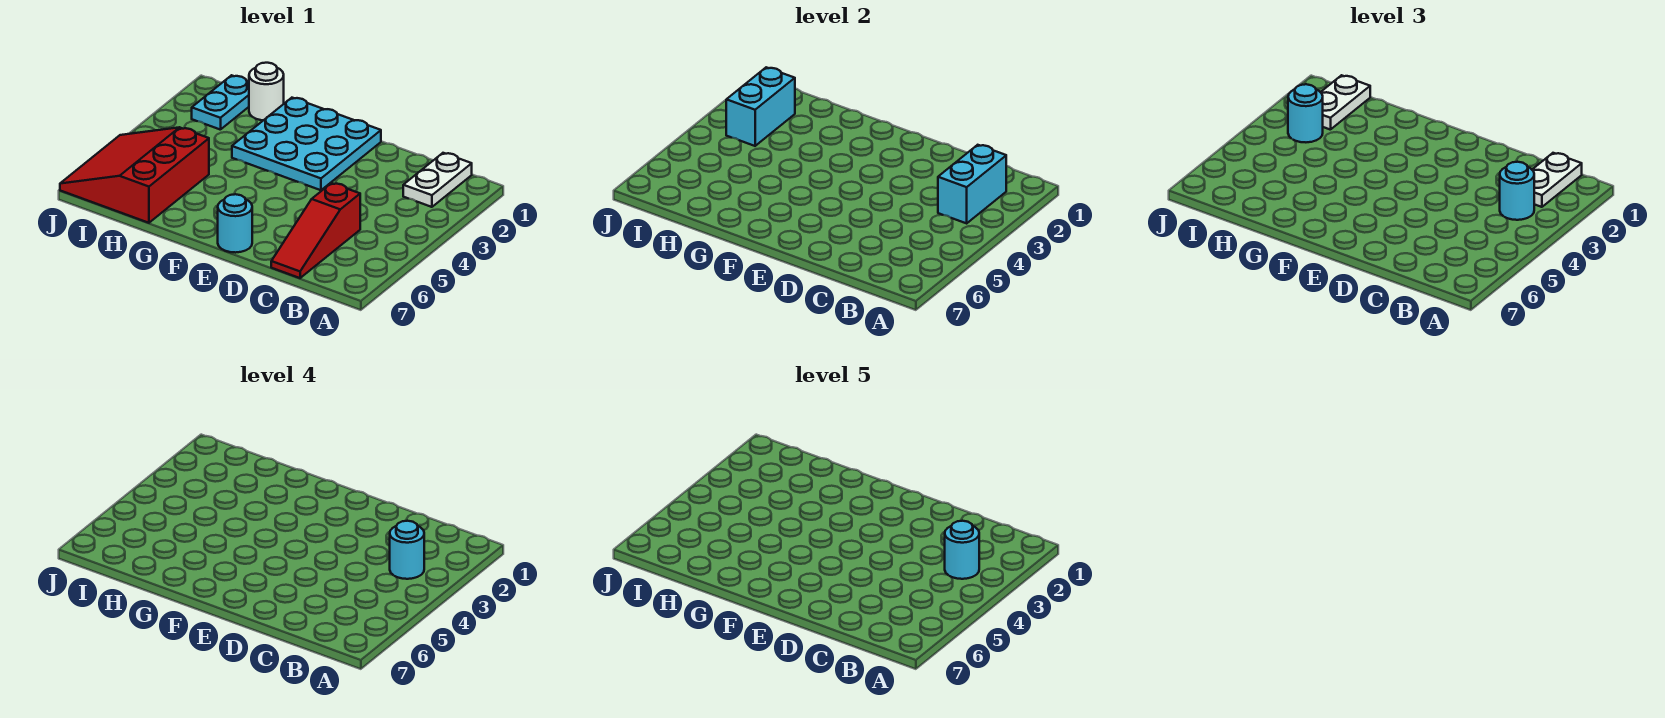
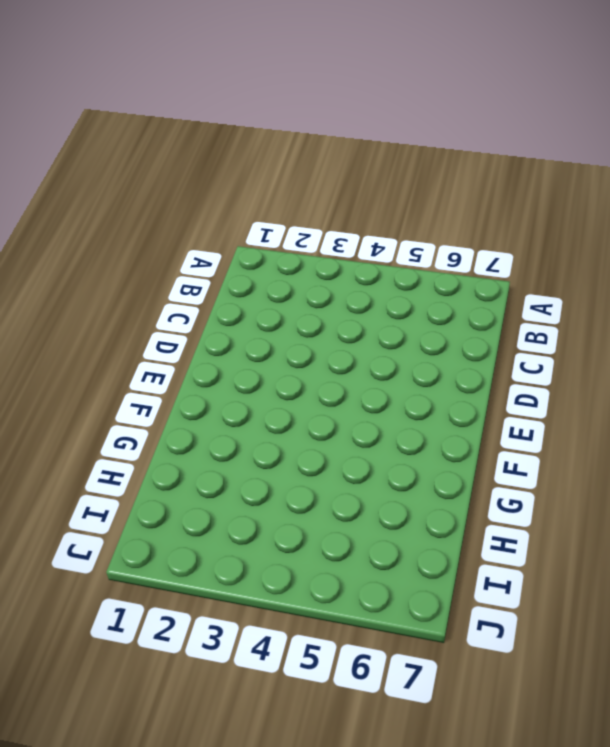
none -> white 1x2 plate [403,153,472,207]
none -> red 1x3 slope [271,183,360,278]
none -> cyan 3x3 plate [232,98,381,190]

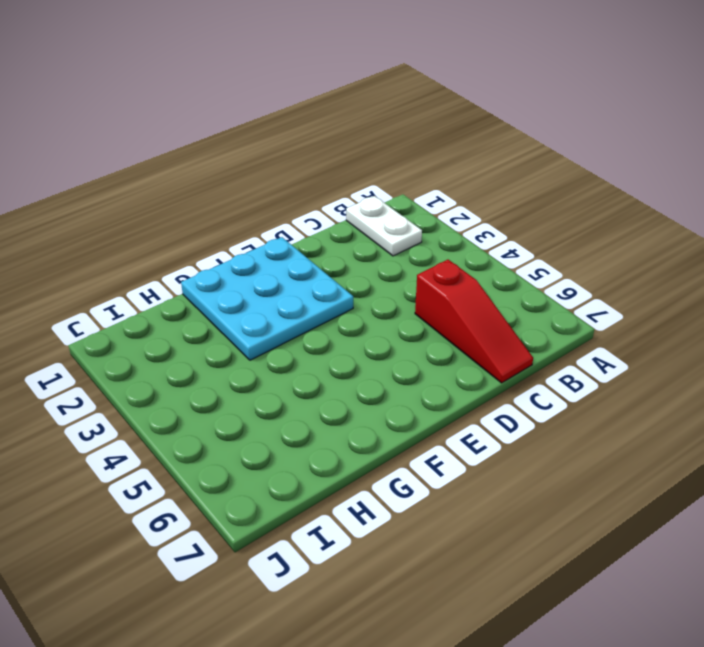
none -> cyan 1x1 round brick [218,194,252,253]
none -> white 1x1 round brick [249,63,284,120]
none -> red 3x3 slope [60,127,209,223]

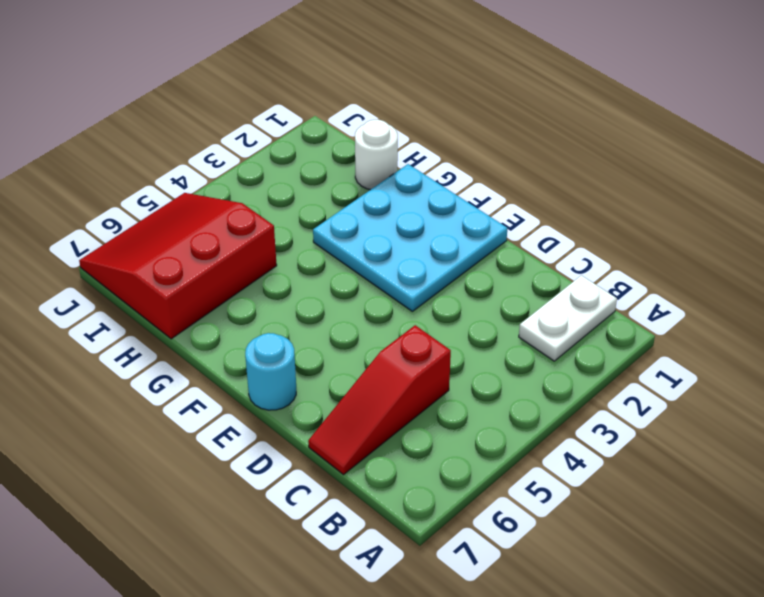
none -> cyan 1x2 plate [192,75,249,130]
none -> cyan 1x2 brick [938,145,1006,223]
none -> cyan 1x2 brick [726,67,795,146]

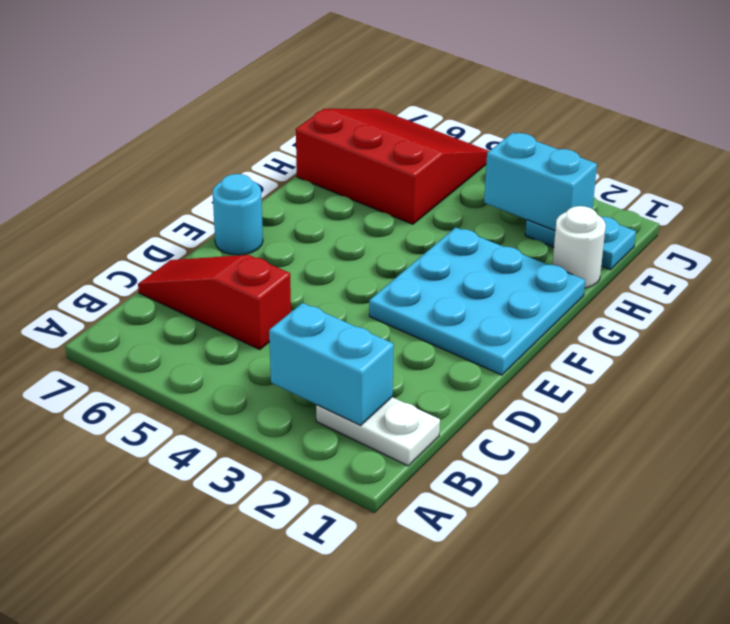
none -> white 1x2 plate [1532,153,1582,207]
none -> cyan 1x1 round brick [1500,162,1534,220]
none -> white 1x2 plate [1321,75,1370,130]

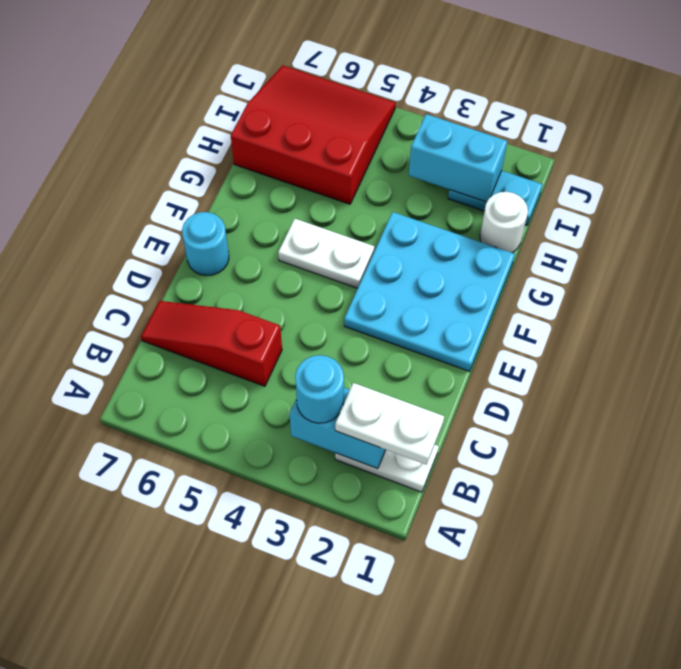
white 1x2 plate [278,219,374,288] -> white 1x2 plate moved to [1321,75,1370,130]
none -> cyan 1x1 round brick [1288,84,1323,142]
none -> cyan 1x1 round brick [390,521,424,579]
none -> cyan 1x1 round brick [945,521,979,579]

